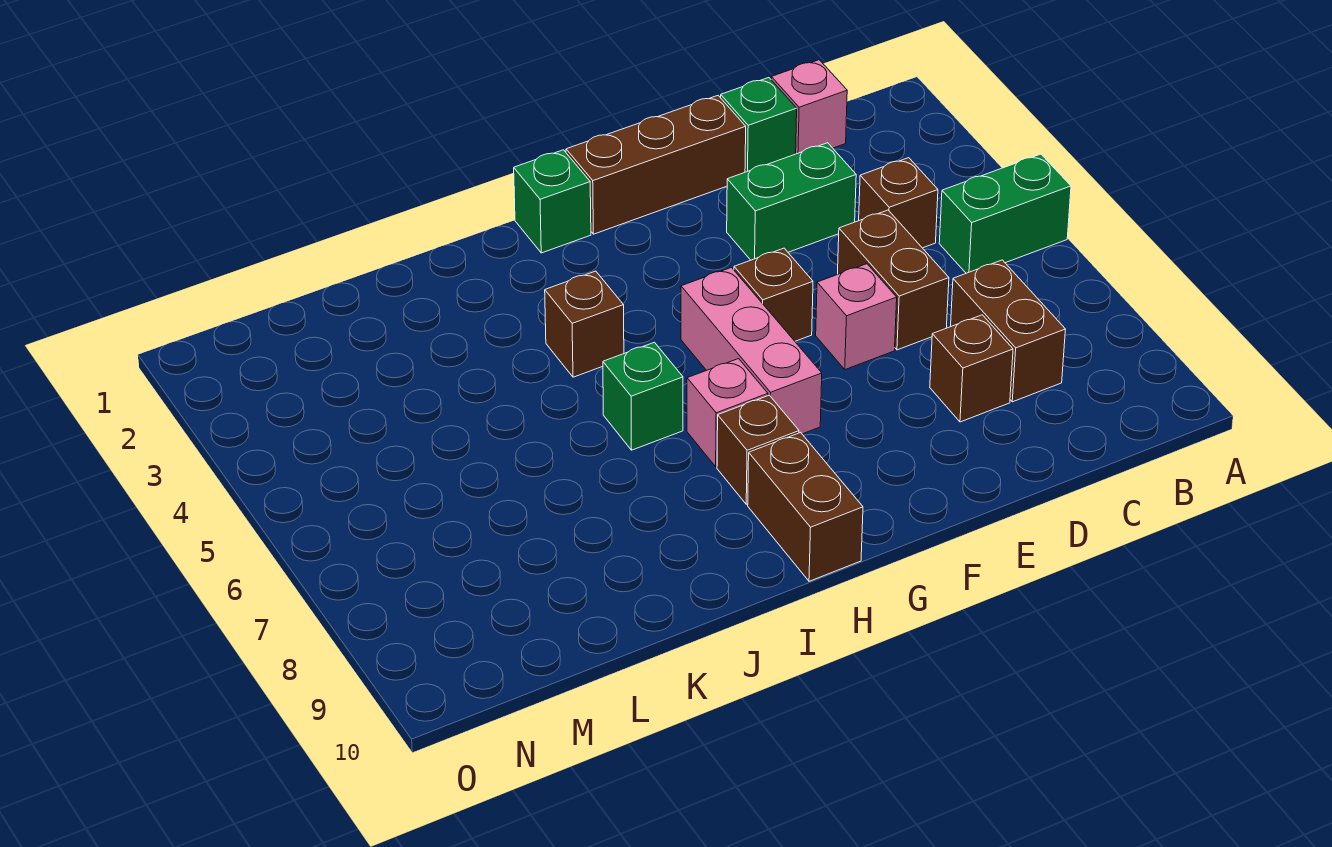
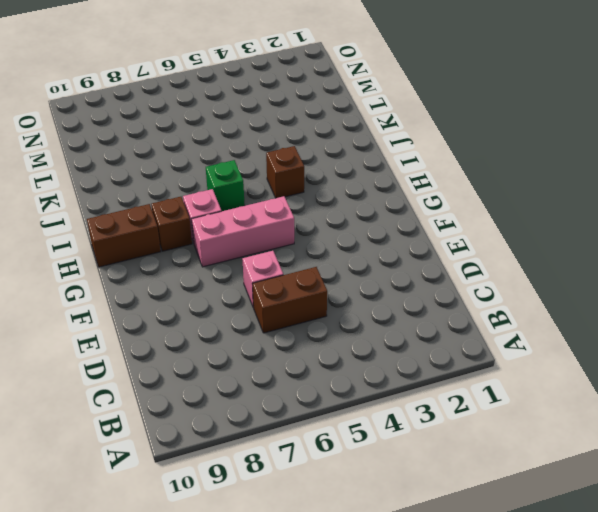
none -> green 1x2 brick [939,154,1071,273]
none -> pink 1x1 brick [771,60,847,154]
none -> brown 1x1 brick [859,158,938,248]

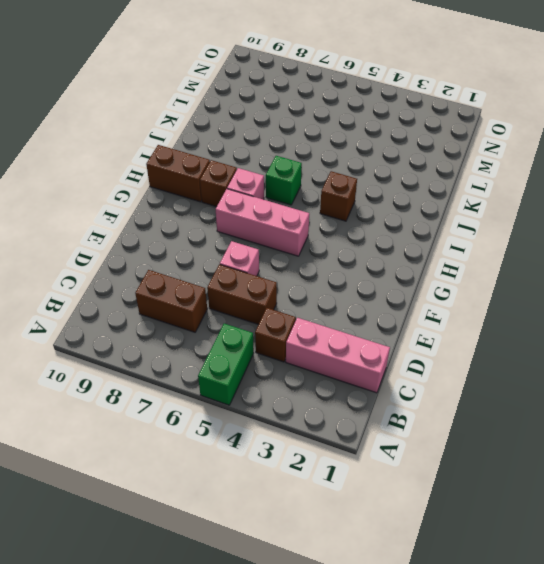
pink 1x3 brick [286,318,390,393] -> pink 1x1 brick [771,60,847,154]
none -> green 1x1 brick [721,78,797,172]
none -> green 1x2 brick [727,143,856,260]
none -> brown 1x1 brick [930,315,1013,422]

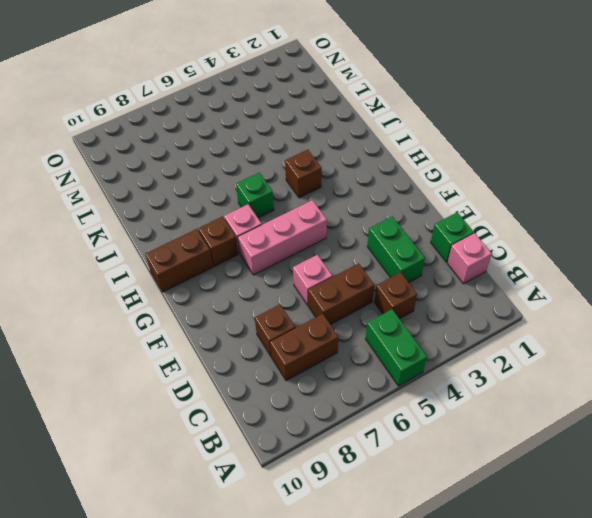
none -> brown 1x3 brick [566,96,746,234]
none -> brown 1x1 brick [734,248,813,341]
none -> green 1x1 brick [514,150,591,253]

